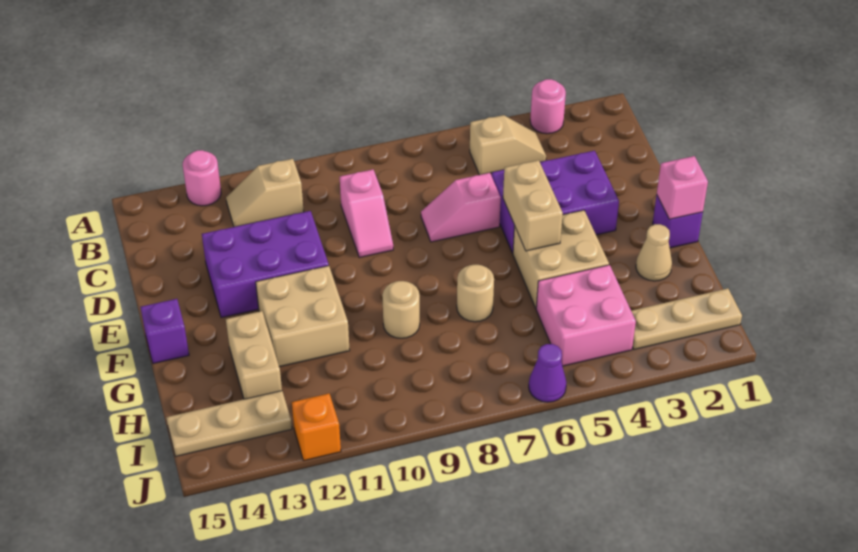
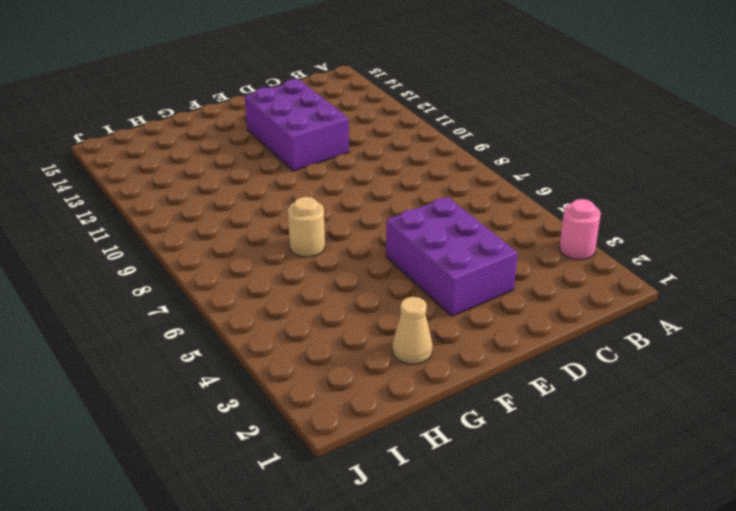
none -> pink 1x1 round brick [183,150,221,206]
none -> tan 1x2 slope [470,115,546,175]
none -> tan 1x2 slope [226,159,304,227]

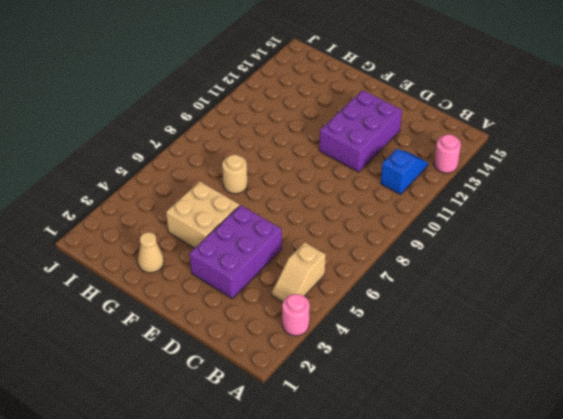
blue 1x2 slope [381,149,428,195] -> tan 1x2 slope [226,159,304,227]
none -> pink 1x2 slope [340,170,393,258]
none -> pink 1x2 slope [421,173,501,242]
none -> purple 1x1 brick [653,195,703,248]

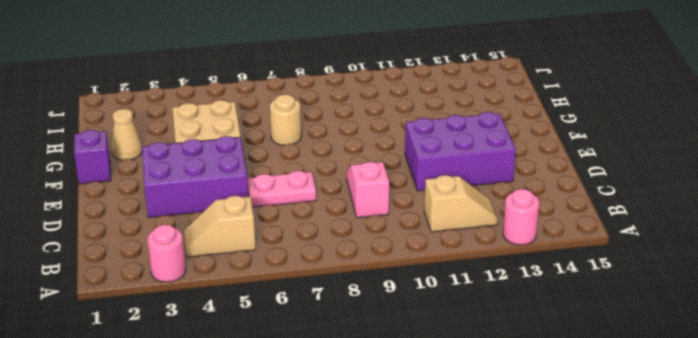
pink 1x2 plate [247,171,316,207] -> pink 1x2 slope [421,173,501,242]
none -> tan 2x2 brick [256,266,350,367]
none -> purple 1x1 brick [141,299,189,363]
none -> tan 1x1 round brick [382,281,420,338]

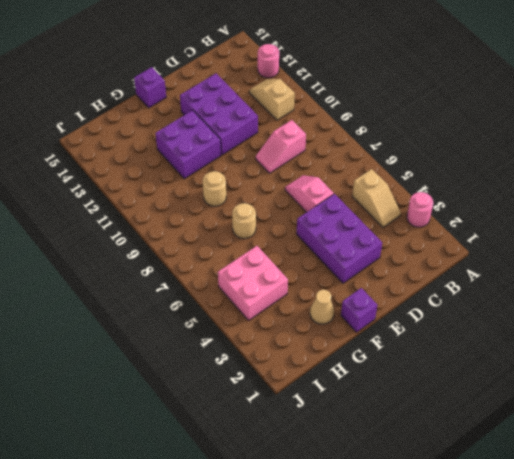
purple 2x2 brick [155,110,221,179] -> tan 2x2 brick [256,266,350,367]
none -> tan 2x2 brick [513,210,609,308]
none -> tan 1x2 brick [226,311,282,399]
none -> tan 1x3 plate [631,288,742,349]

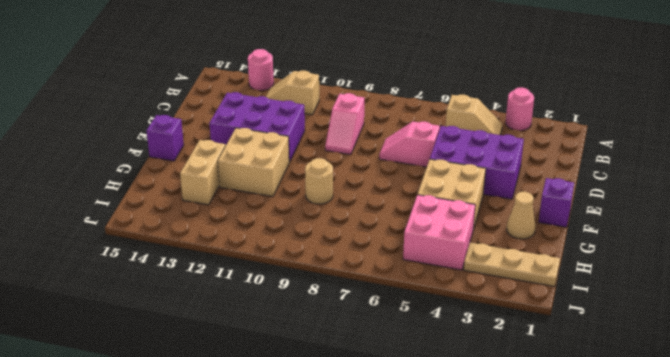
none -> tan 1x1 round brick [457,265,494,322]
none -> tan 1x3 plate [166,391,292,456]
none -> purple 1x1 cone [529,344,566,402]

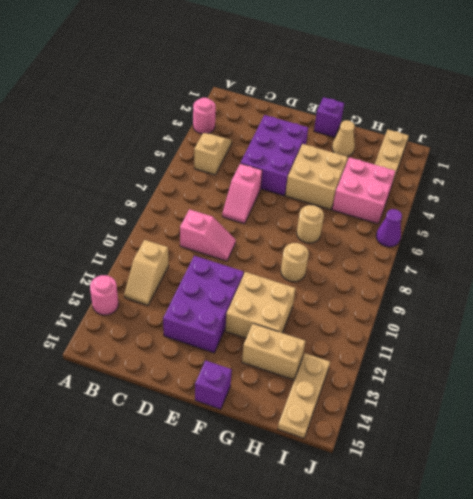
none -> orange 1x1 brick [292,394,341,461]
none -> tan 1x2 brick [503,160,563,251]
none -> pink 1x1 brick [657,156,708,219]

